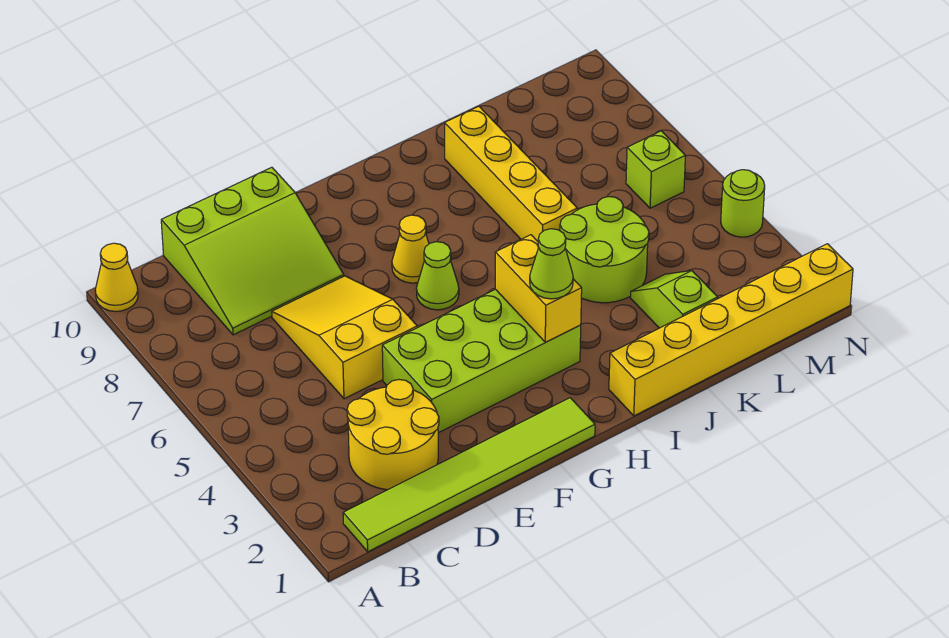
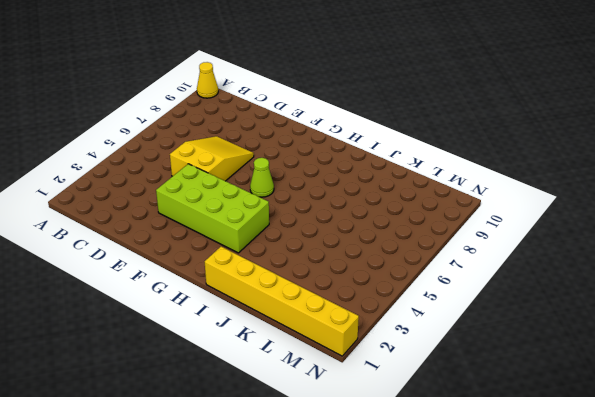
none -> lime 1x6 tile [343,398,595,552]
none -> yellow 2x2 round brick [347,379,439,490]
none -> lime 3x3 slope [161,167,344,335]

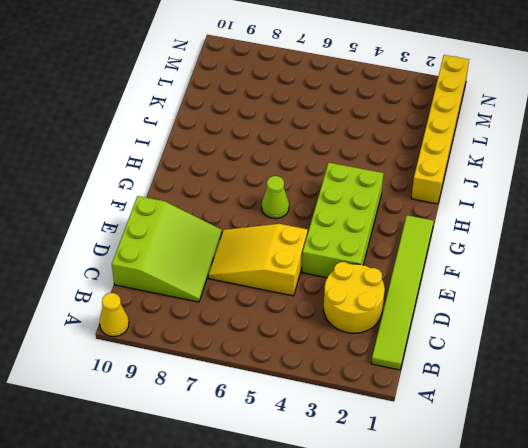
none -> yellow 1x1 cone [392,215,429,283]
none -> lime 2x2 round brick [560,197,649,303]
none -> yellow 1x4 brick [445,106,577,241]

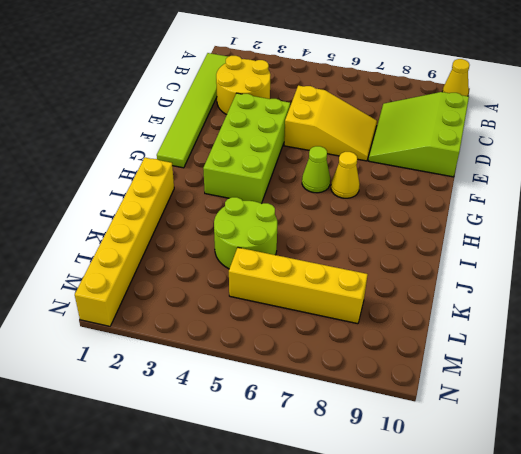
yellow 1x4 brick [229,248,368,324] -> yellow 1x4 brick moved to [445,106,577,241]
none -> lime 1x2 slope [630,271,718,328]
none -> lime 1x1 brick [626,131,685,208]
none -> lime 1x1 round brick [721,170,765,237]

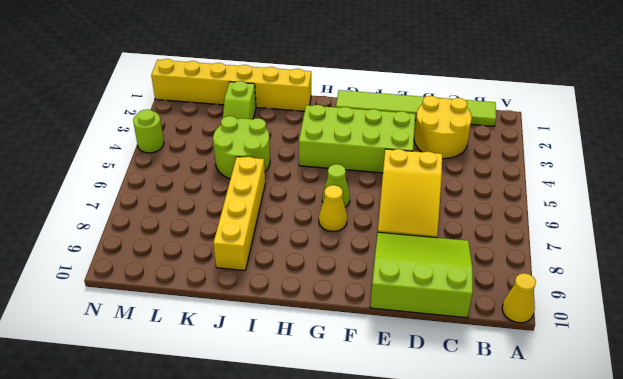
none -> lime 1x1 brick [626,131,685,208]
none -> yellow 1x2 brick [495,235,582,342]
none -> lime 1x1 cone [530,229,573,299]

